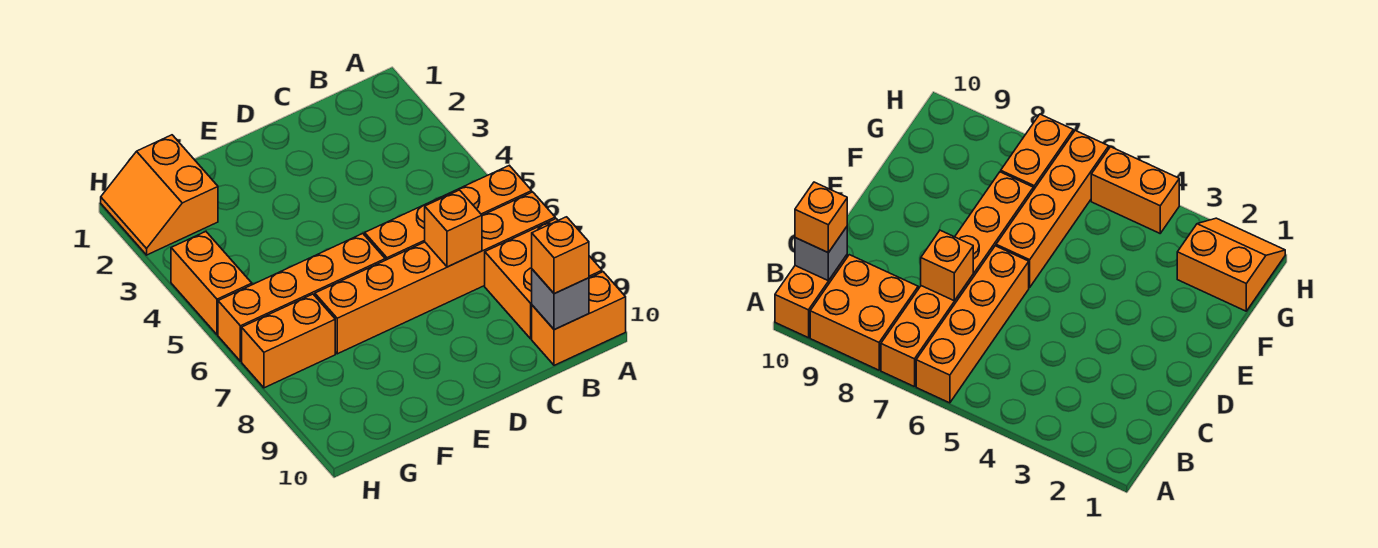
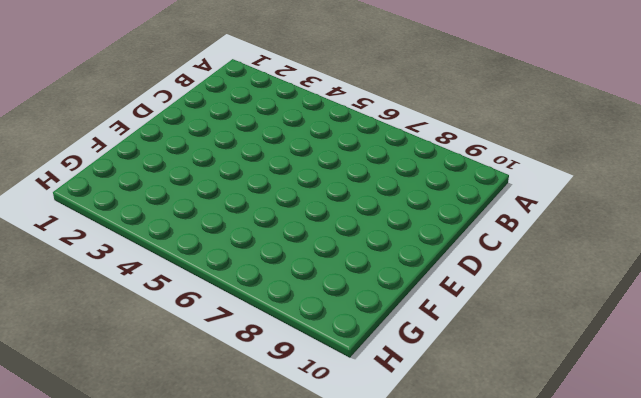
none -> orange 1x4 brick [365,165,532,260]
none -> orange 1x6 brick [315,192,555,354]

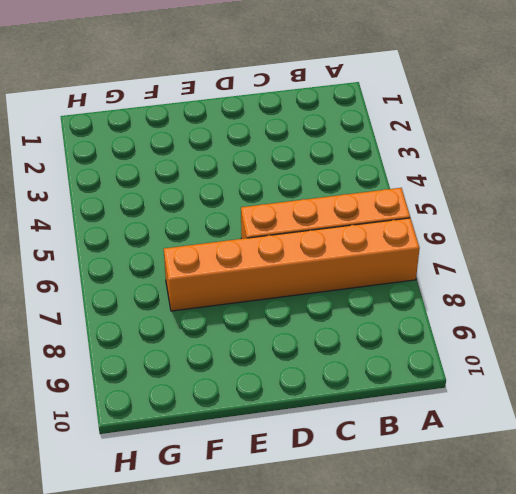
none -> orange 2x2 brick [485,219,602,339]
none -> orange 1x2 brick [532,272,626,365]

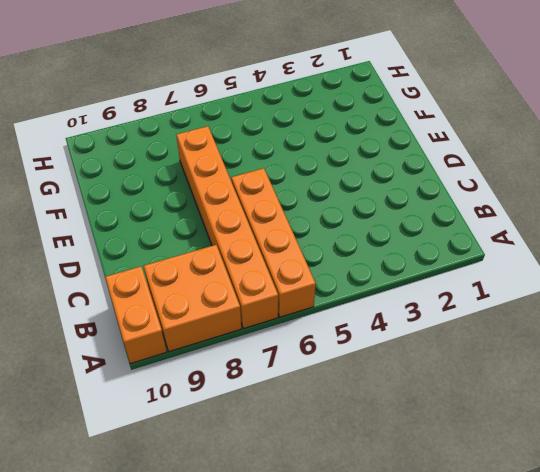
none -> orange 1x4 brick [218,234,385,361]
none -> orange 2x2 slope [101,135,218,255]

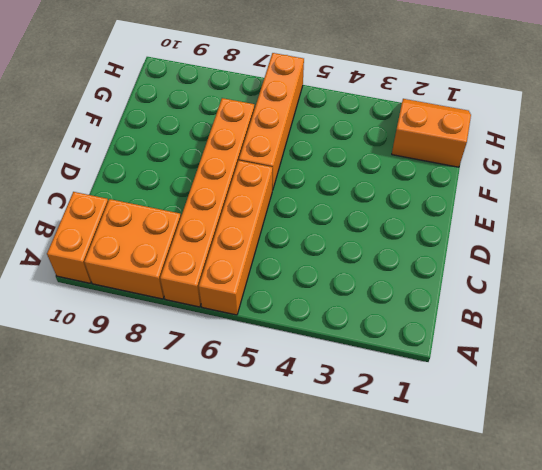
none -> orange 1x2 brick [242,294,335,388]
none -> orange 1x2 brick [171,232,252,335]

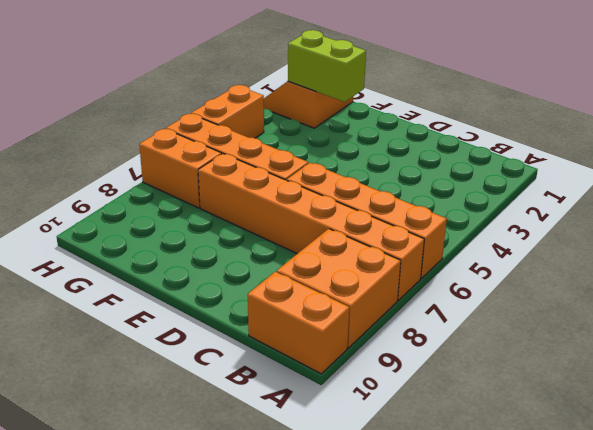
lime 1x2 brick [288,30,366,102] -> none
none -> grey 1x1 brick [532,269,589,330]
none -> orange 1x1 brick [425,190,482,267]

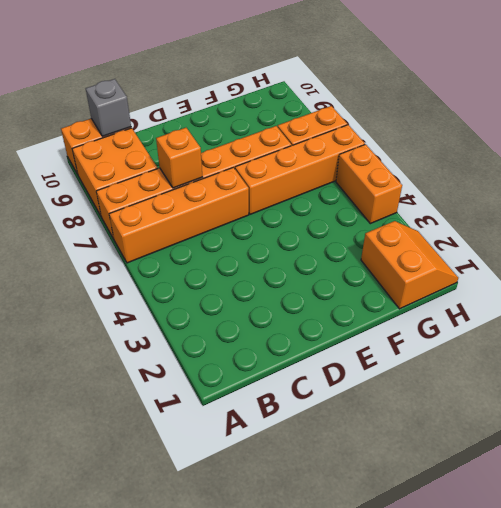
none -> orange 1x1 brick [532,217,589,294]

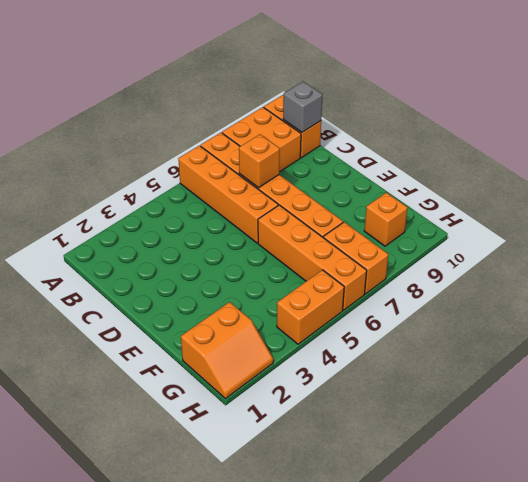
orange 1x1 brick [364,193,408,246] -> orange 1x1 brick moved to [532,217,589,294]

